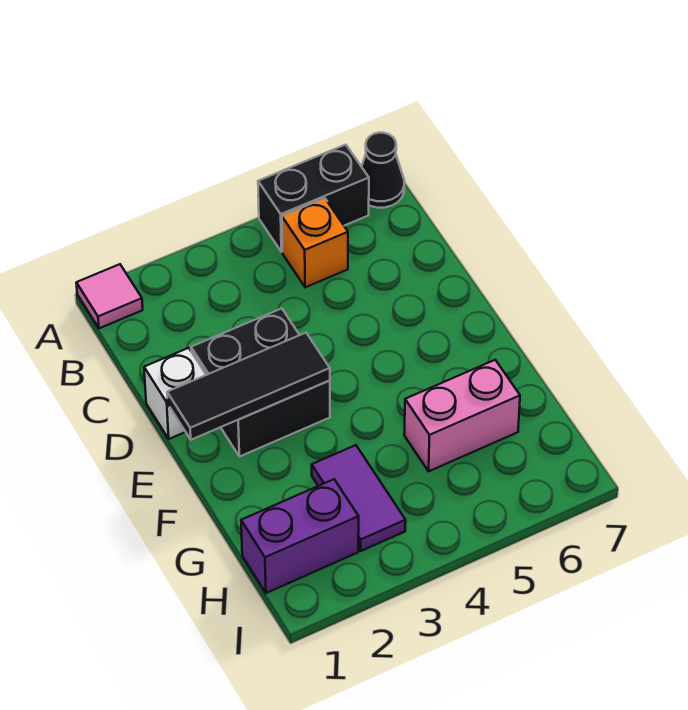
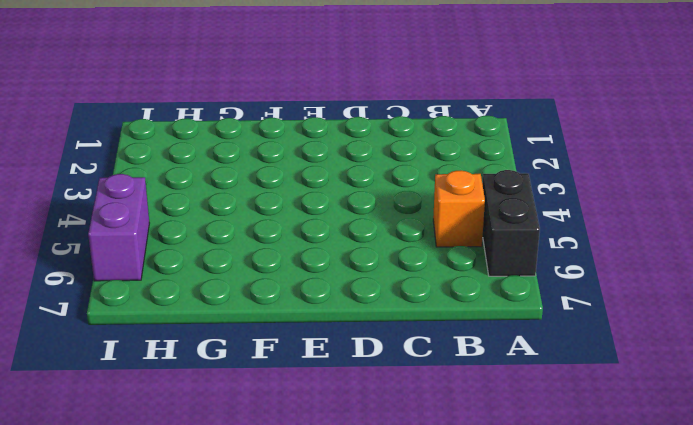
purple 1x2 brick [88,174,149,281] -> purple 1x2 brick moved to [241,479,359,593]
none -> pink 1x1 tile [76,264,143,328]
none -> black 1x1 cone [362,133,404,208]

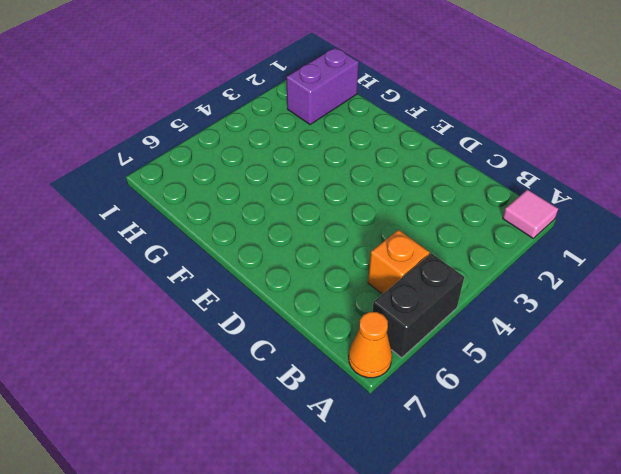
orange 1x1 cone [349,312,392,378] -> black 1x1 cone [362,133,404,208]
none -> white 1x1 brick [144,348,206,439]
none -> black 2x2 brick [191,308,330,457]

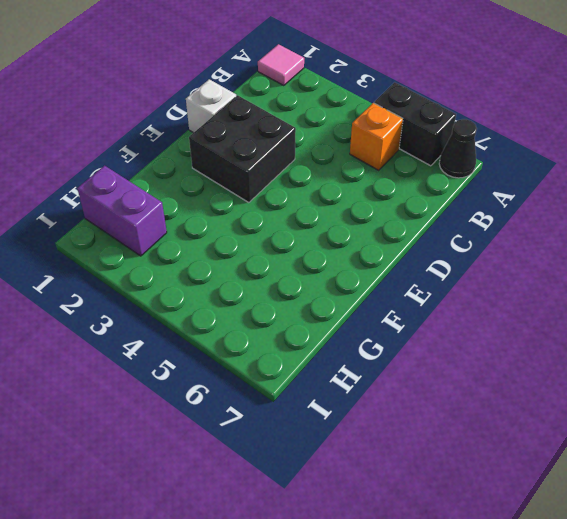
none -> purple 1x2 tile [312,445,406,551]
none -> pink 1x2 brick [404,360,520,471]

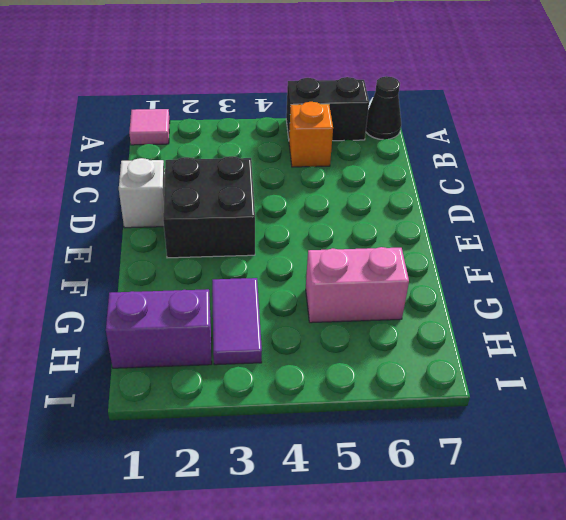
none -> black 1x3 tile [167,333,330,440]

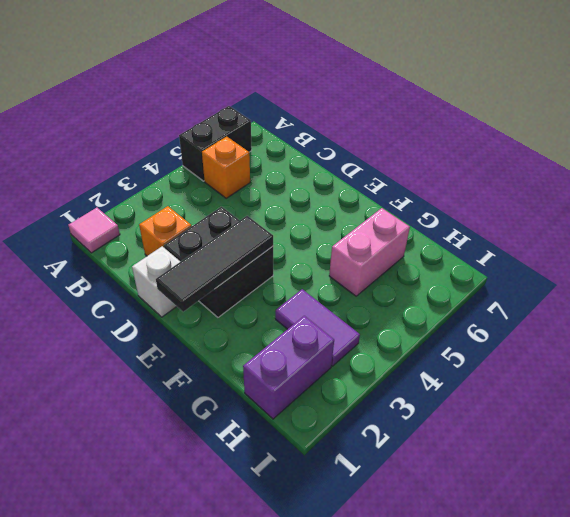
orange 1x1 brick [139,206,192,256] -> none
none -> black 1x1 cone [362,133,404,208]

